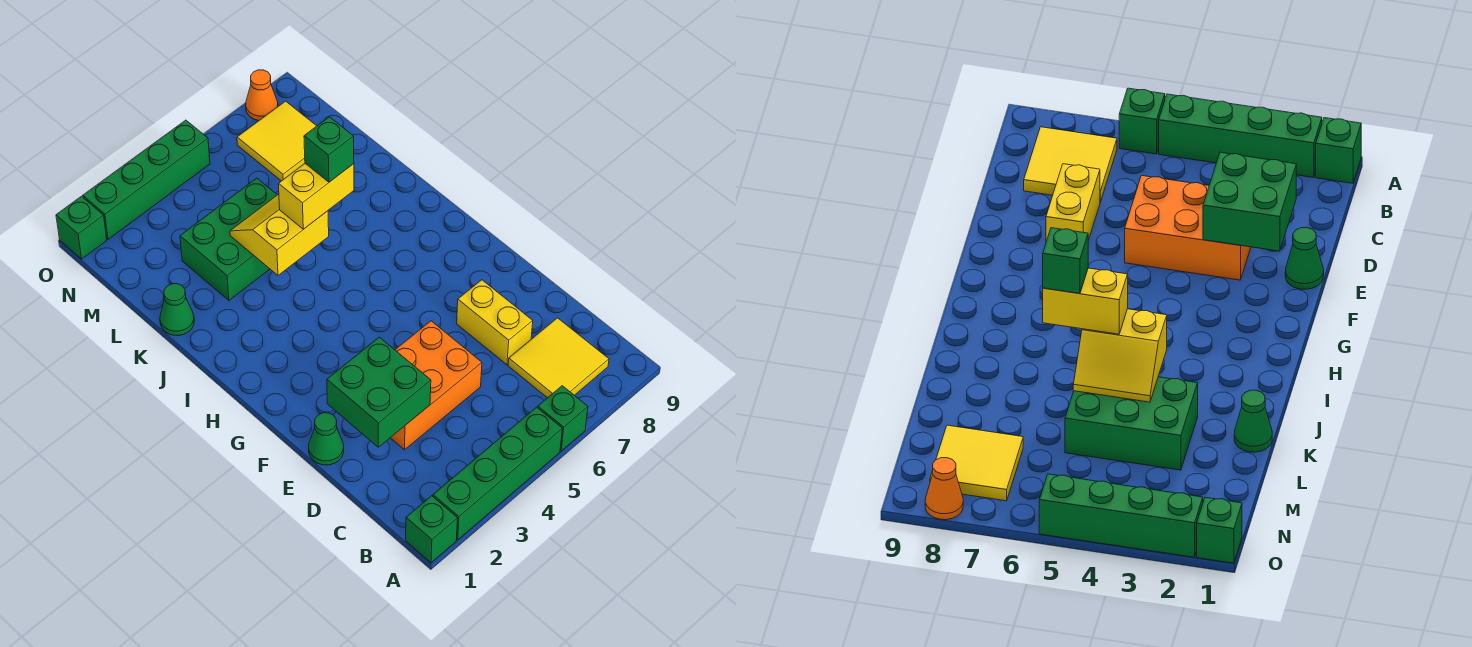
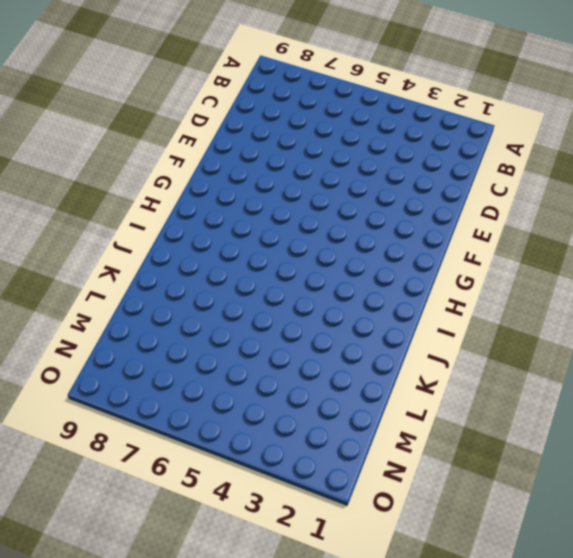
none -> green 1x1 brick [406,496,458,563]
none -> green 1x4 brick [433,407,562,540]
none -> green 1x1 brick [538,386,588,451]

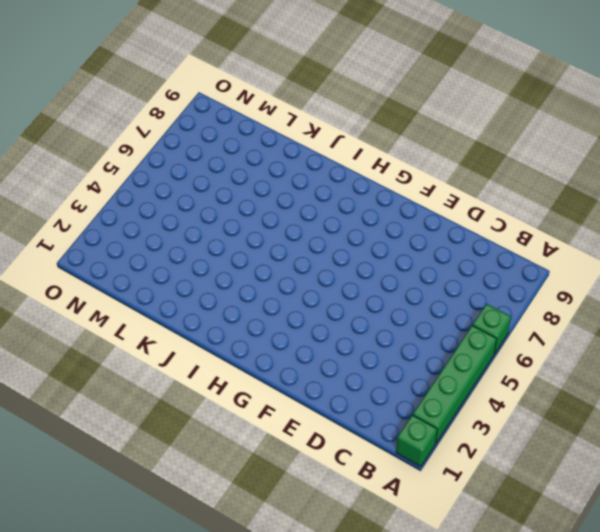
none -> yellow 2x2 tile [508,318,609,398]
none -> orange 2x3 brick [391,321,482,450]
none -> yellow 1x2 brick [457,280,533,365]

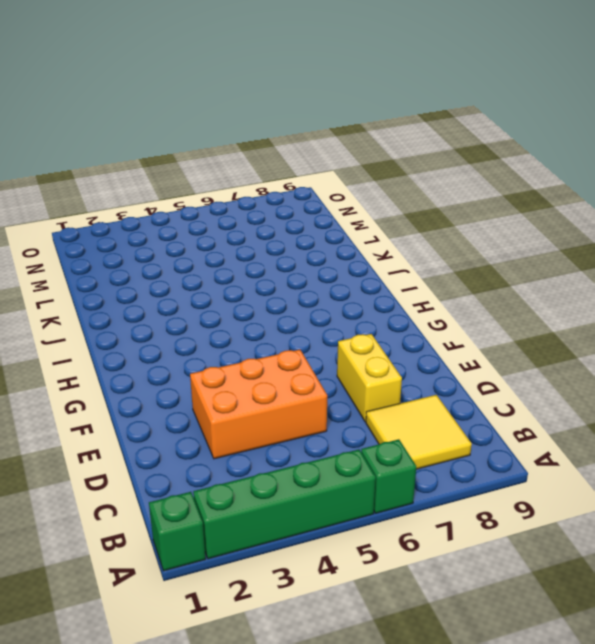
none -> green 1x1 cone [309,413,344,465]
none -> green 1x1 cone [160,284,194,336]
none -> green 2x3 brick [180,178,277,300]

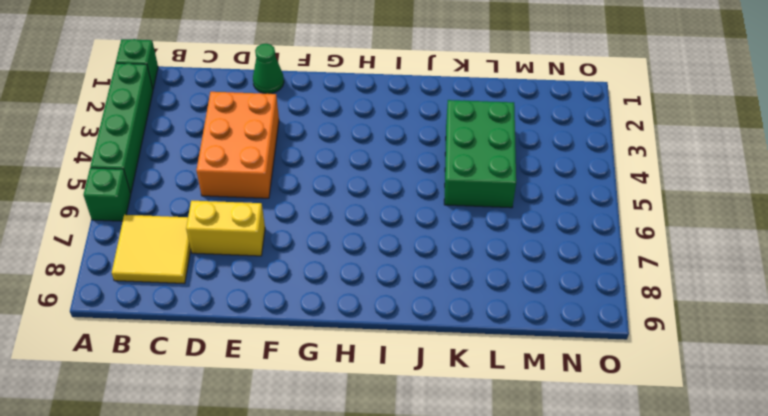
none -> green 1x1 cone [160,284,194,336]
none -> yellow 2x2 tile [237,101,316,181]
none -> green 1x1 brick [56,196,107,259]

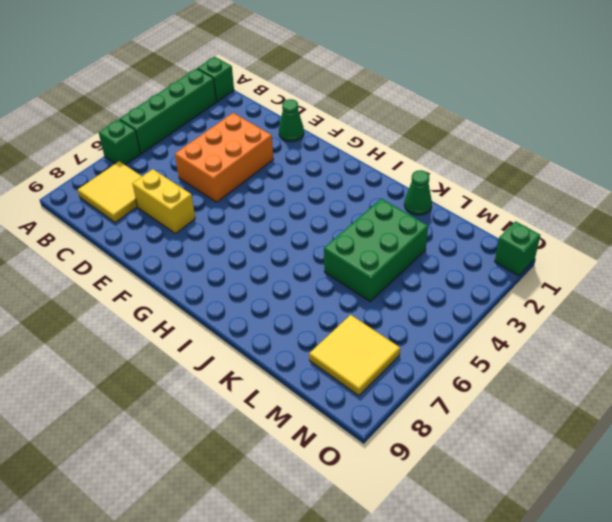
none -> green 1x4 brick [83,120,210,239]
none -> orange 1x1 cone [246,70,278,121]
none -> green 2x2 brick [327,337,431,447]

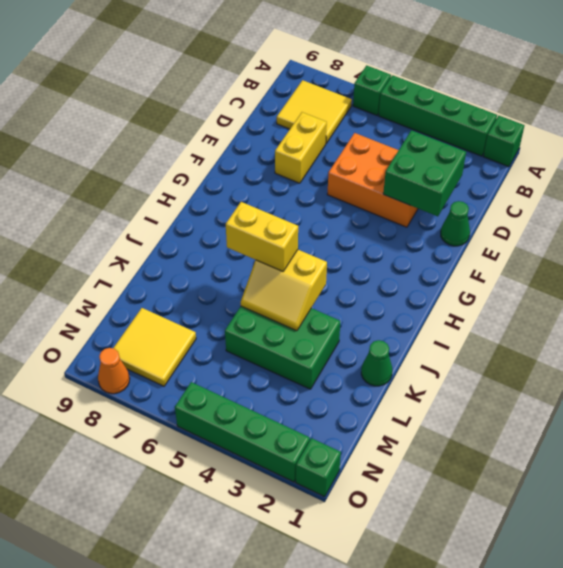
none -> green 1x1 brick [304,117,354,182]

